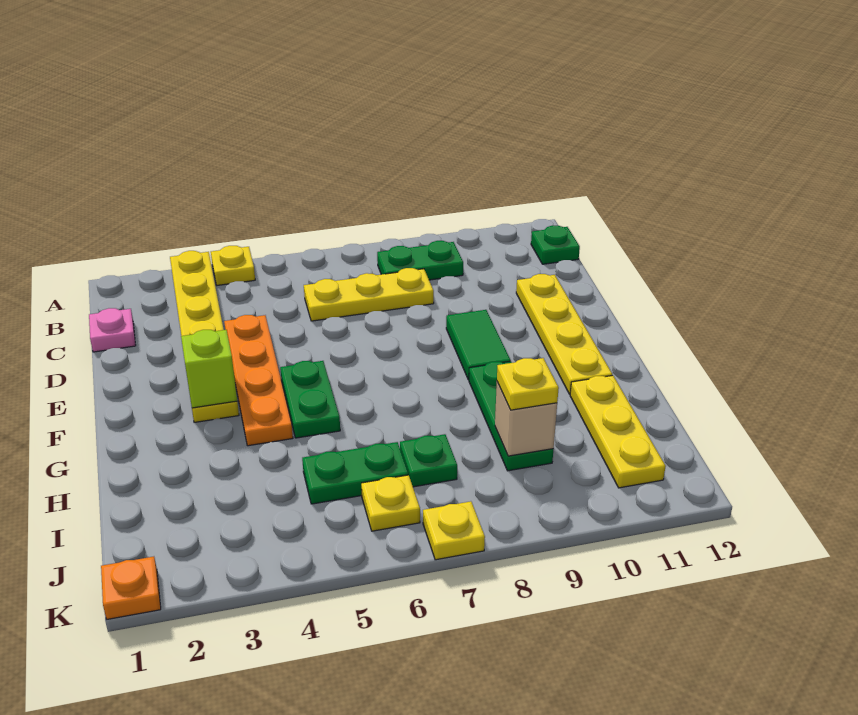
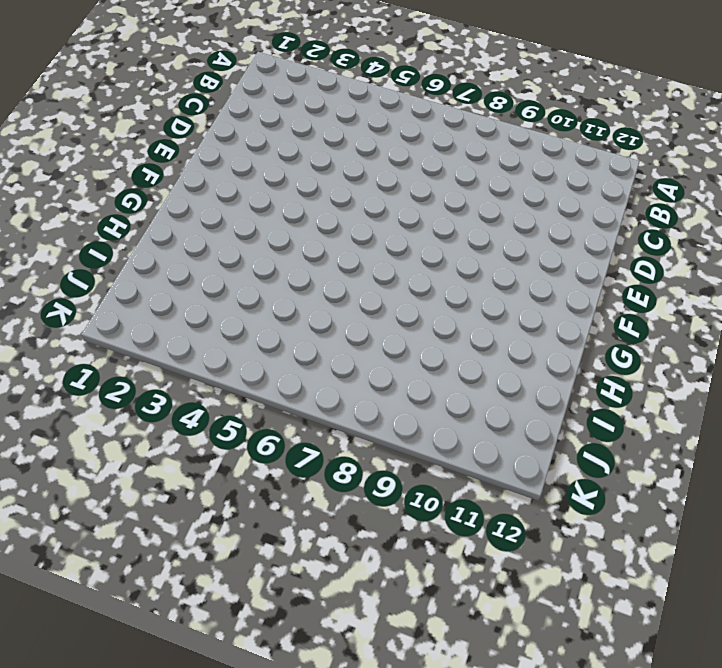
none -> yellow 1x6 plate [170,251,239,422]
none -> yellow 1x1 plate [211,246,255,285]
none -> green 1x2 plate [377,240,463,280]

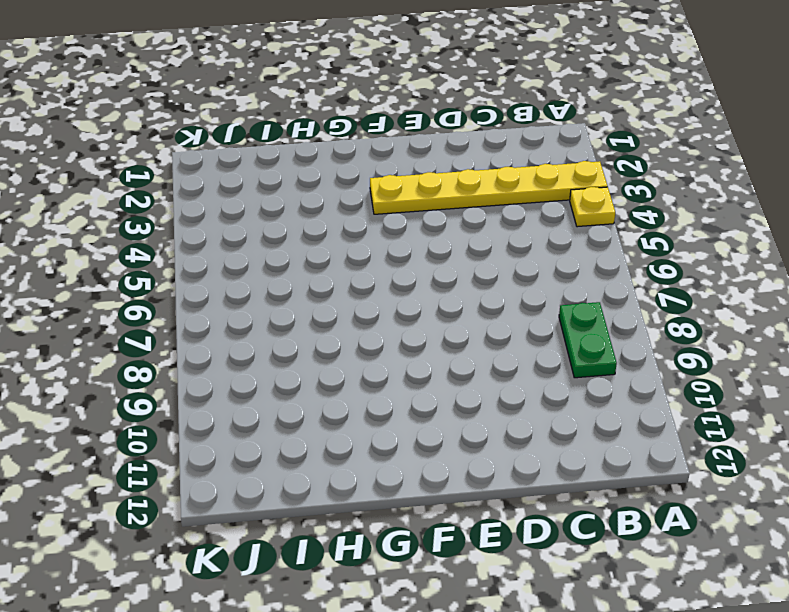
none -> green 1x1 plate [531,225,580,264]
none -> pink 1x1 plate [89,308,136,352]
none -> yellow 1x3 plate [304,268,434,321]

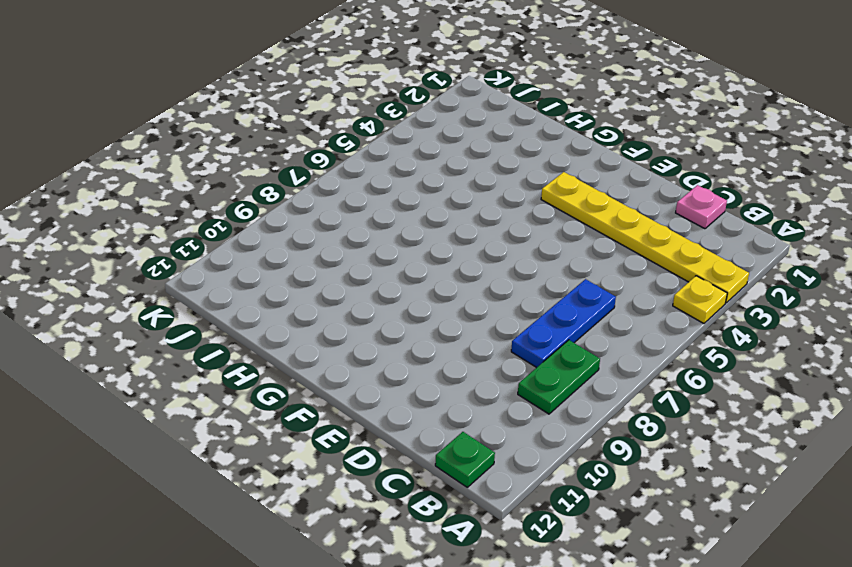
blue 1x3 plate [511,279,616,368] -> yellow 1x3 plate [304,268,434,321]
none -> orange 1x4 plate [224,315,293,446]
none -> yellow 1x4 plate [516,274,612,394]
none -> green 1x2 tile [446,310,511,380]

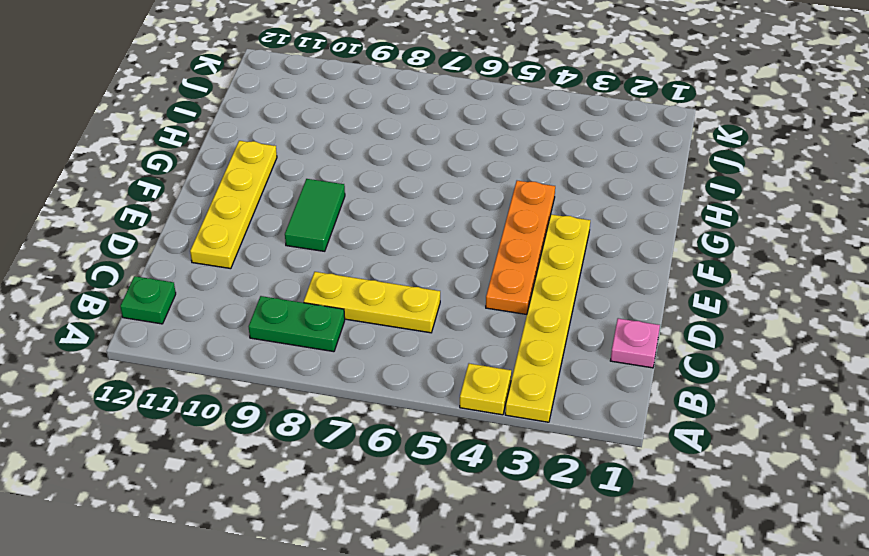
none -> green 1x2 plate [280,361,340,438]
none -> green 1x3 plate [469,361,553,471]
none -> yellow 1x3 plate [570,375,666,488]

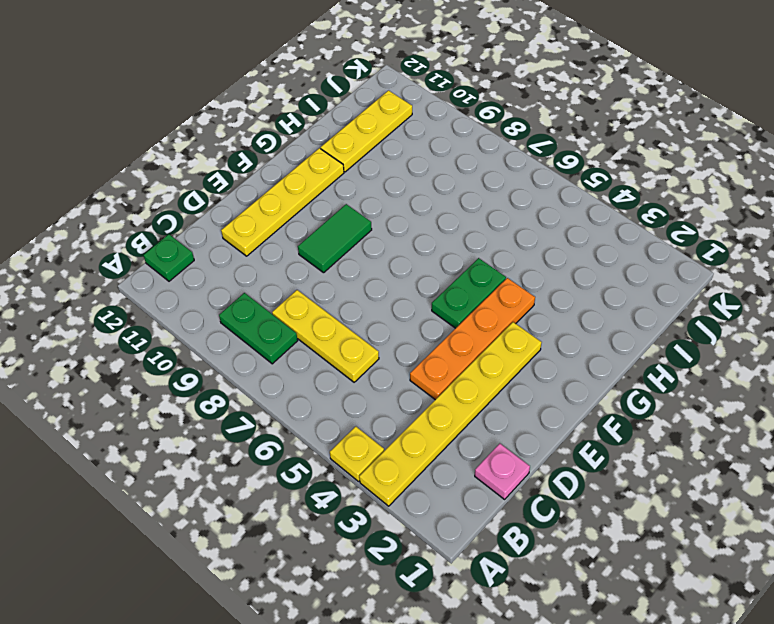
none -> green 1x3 plate [469,361,553,471]
none -> green 1x2 plate [302,442,408,504]
none -> green 1x1 plate [400,434,457,487]

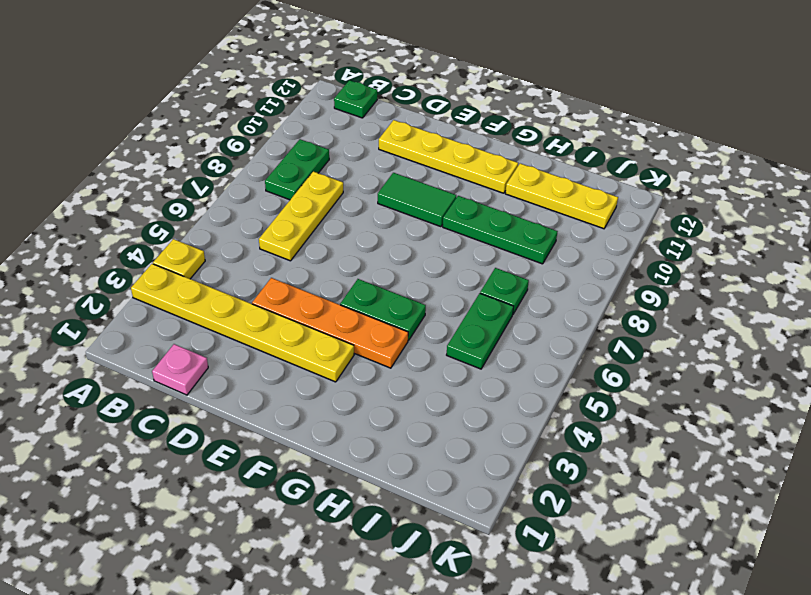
none -> yellow 1x1 plate [361,475,420,531]
none -> orange 1x1 plate [101,557,161,619]
none -> yellow 1x1 plate [423,501,485,560]

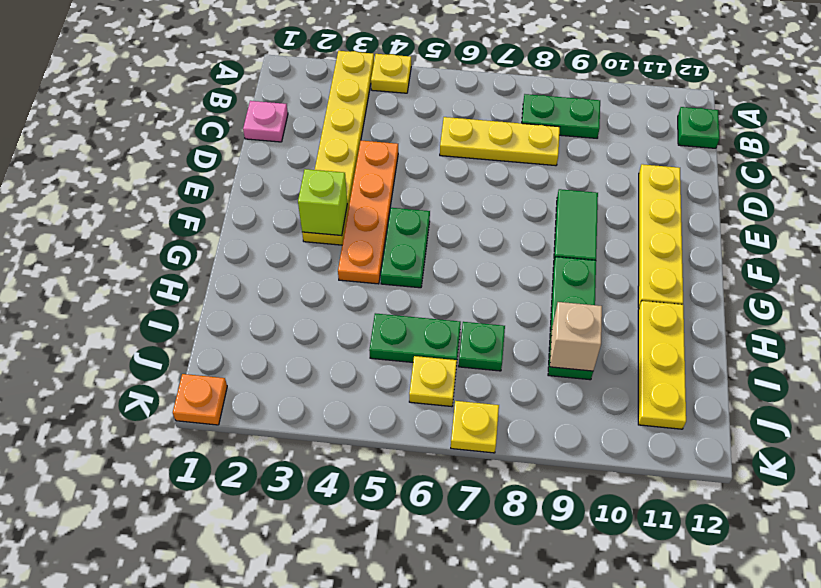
none -> yellow 1x1 plate [497,358,559,410]

